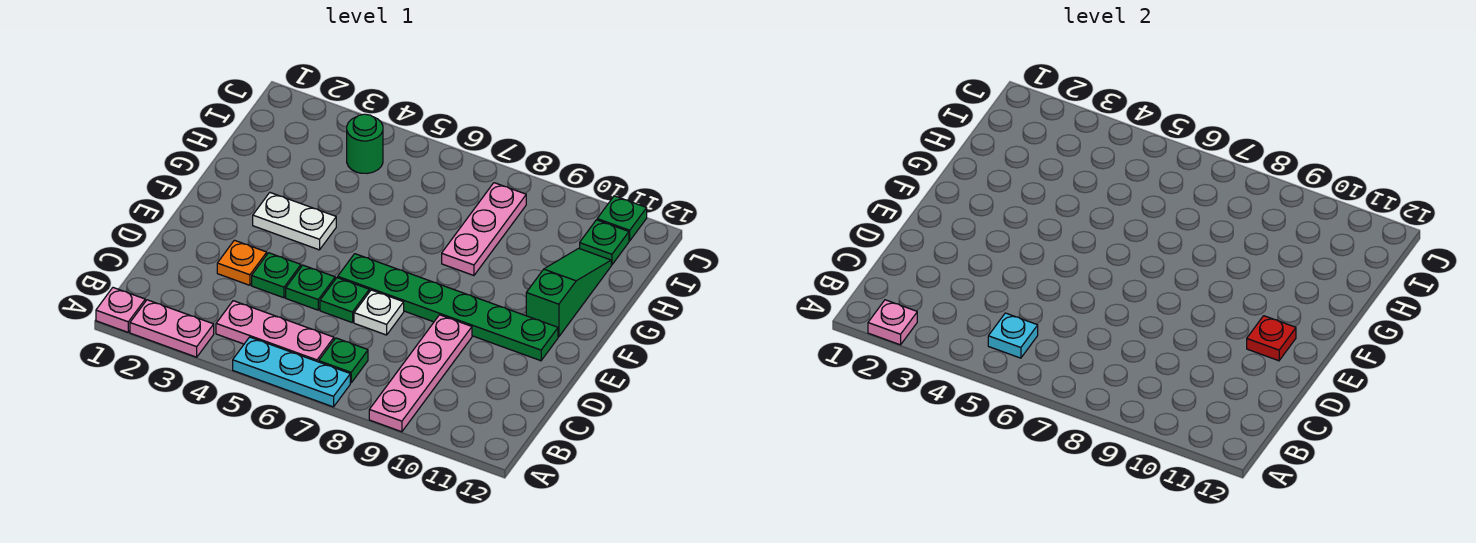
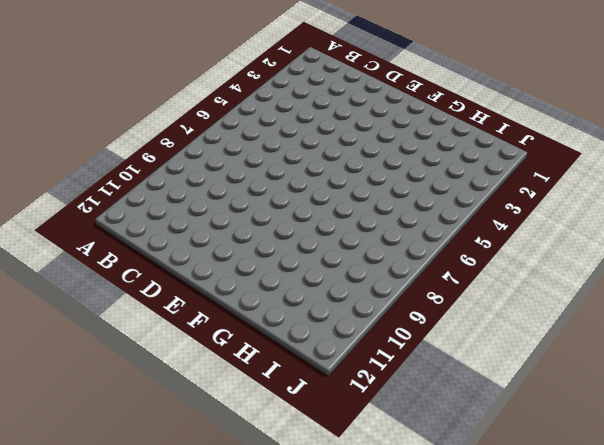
none -> pink 1x1 plate [96,288,145,332]
none -> pink 1x2 plate [130,300,214,357]
none -> cyan 1x3 plate [233,337,350,407]

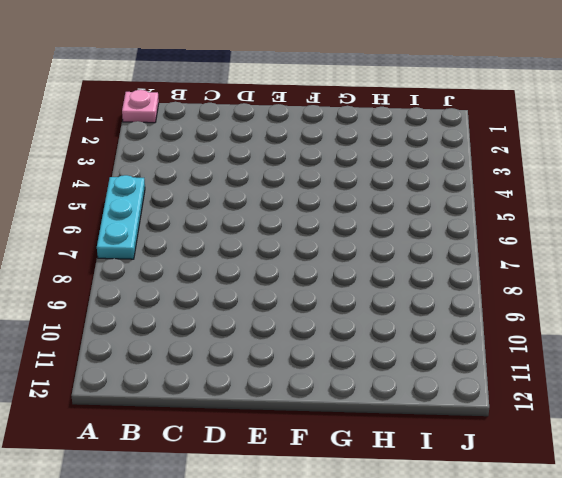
none -> pink 1x2 plate [130,300,214,357]
none -> pink 1x4 plate [369,315,472,432]
none -> pink 1x3 plate [216,301,334,362]

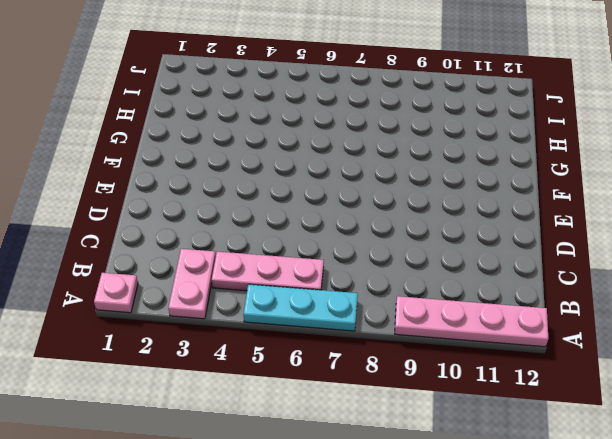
pink 1x2 plate [168,249,216,319] -> pink 1x2 plate turned to [130,300,214,357]
pink 1x4 plate [395,296,549,347] -> pink 1x4 plate turned to [369,315,472,432]
none -> green 1x1 plate [319,338,368,383]
none -> orange 1x1 plate [217,240,267,285]
none -> green 1x1 plate [252,253,301,298]

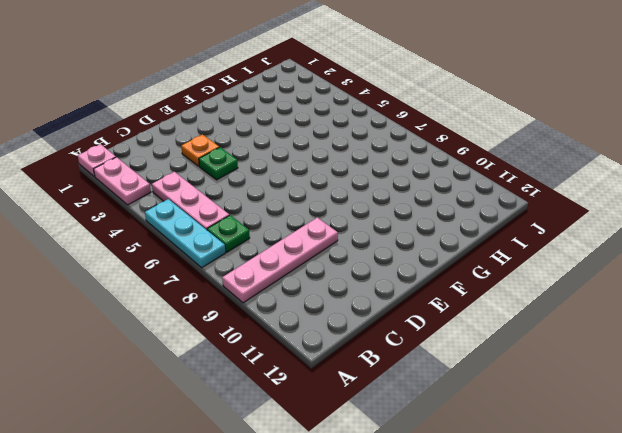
none -> green 1x1 plate [286,265,335,310]
none -> green 1x1 plate [320,278,369,323]
none -> white 1x1 plate [354,290,404,335]

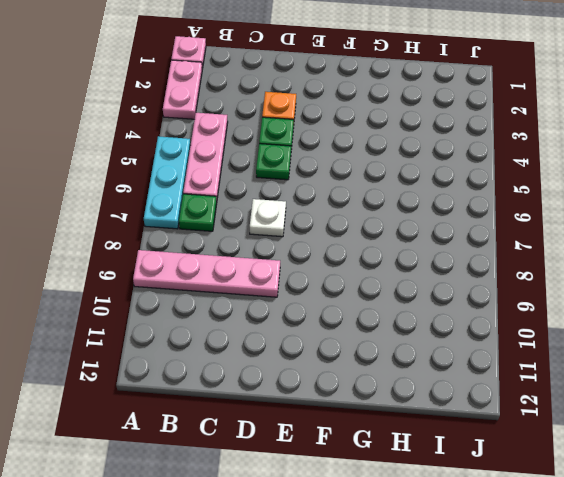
none -> green 1x1 plate [320,278,369,323]
none -> green 1x6 plate [338,254,558,361]
none -> white 1x2 plate [253,193,336,250]

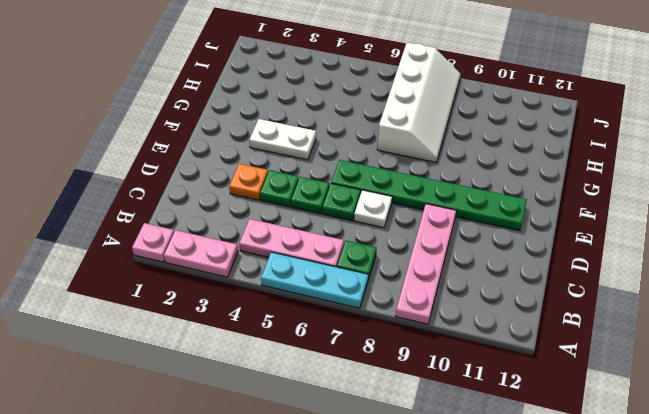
white 2x4 slope [377,42,460,162] -> pink 1x3 plate [442,183,526,276]
none -> green 1x3 slope [526,248,611,337]
none -> green 1x1 round brick [347,114,383,174]
none -> green 1x1 plate [580,220,629,265]

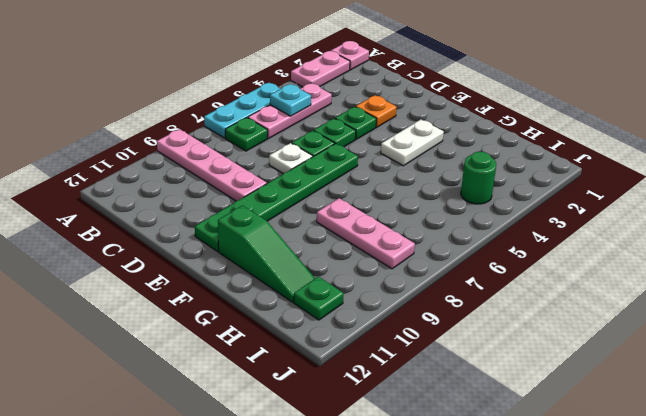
none -> green 1x1 plate [597,196,647,241]
none -> pink 1x1 plate [868,300,917,345]
none -> red 1x1 plate [1247,316,1296,361]

